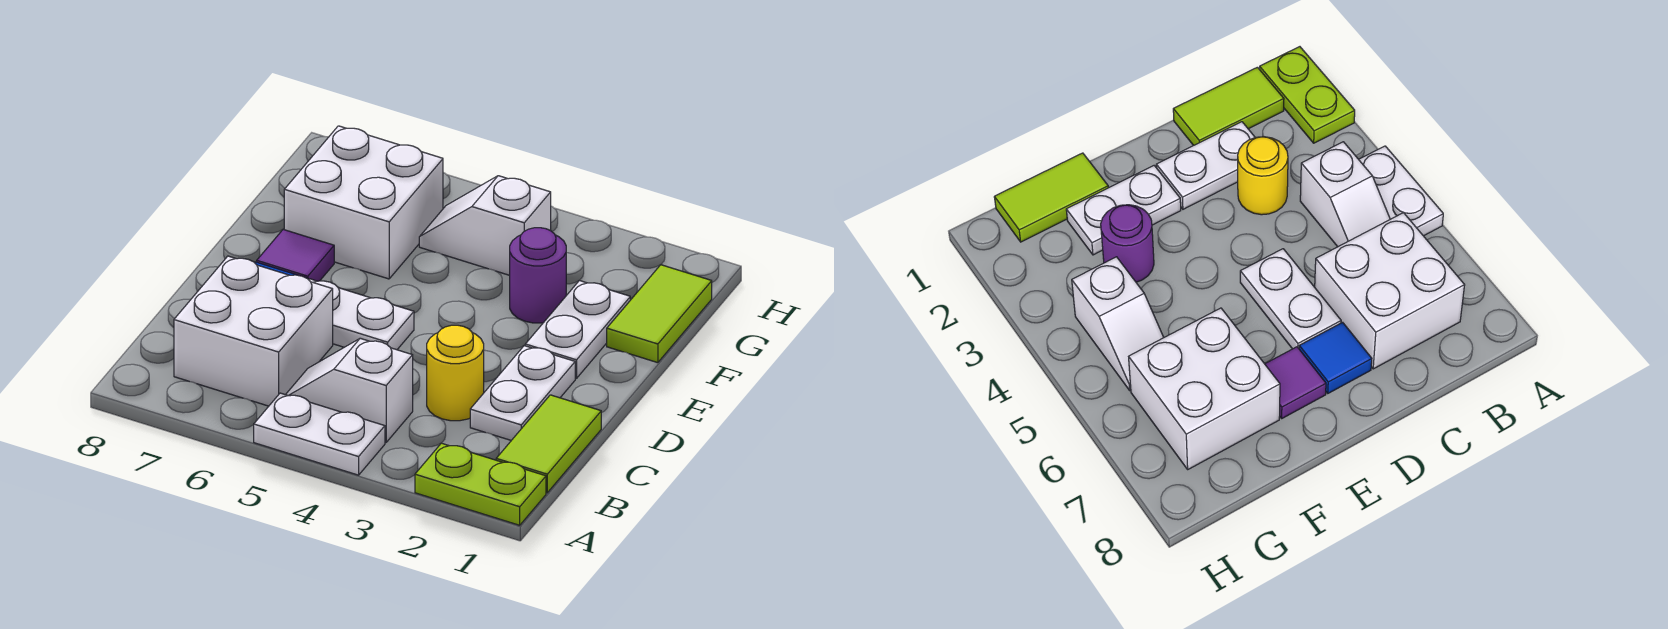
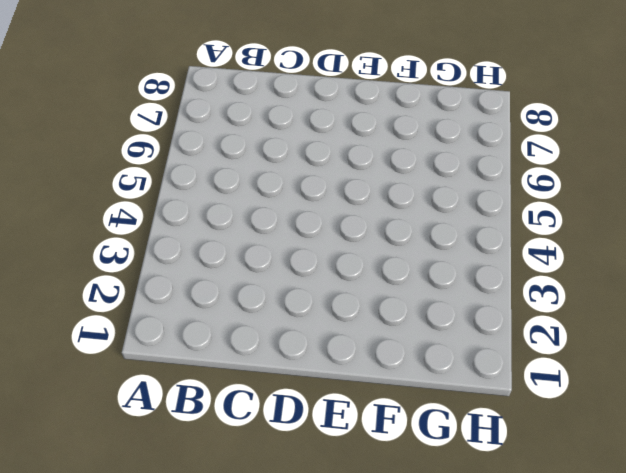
none -> lime 1x2 plate [415,443,546,525]
none -> white 1x2 plate [254,393,385,475]
none -> lime 1x2 tile [496,395,601,493]

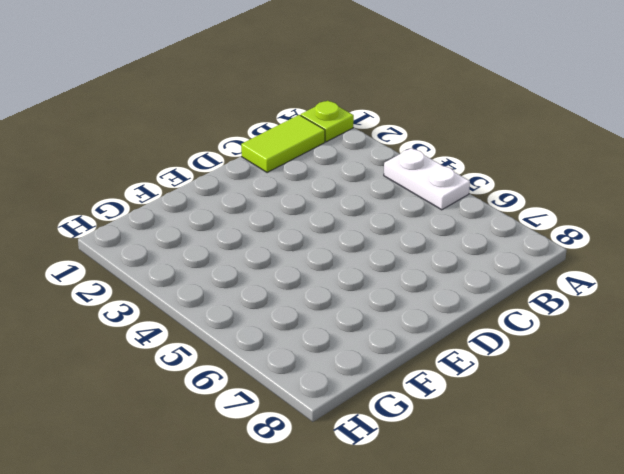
lime 1x1 plate [301,101,354,142] -> lime 1x2 plate [415,443,546,525]
none -> white 1x2 slope [286,338,413,443]
none -> white 2x2 brick [174,256,333,406]
none -> white 1x2 plate [470,346,575,440]

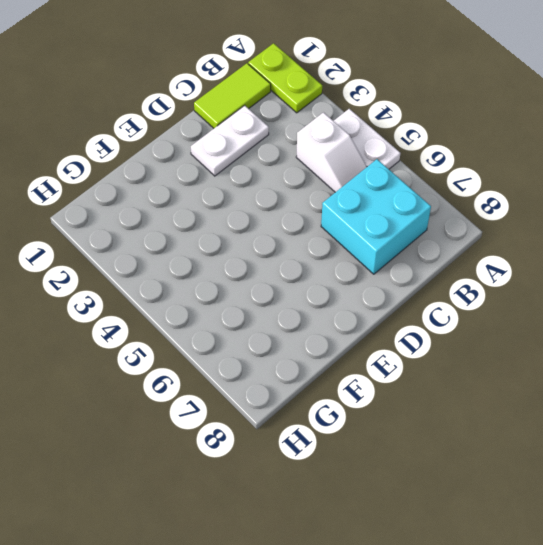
cyan 2x2 brick [321,159,431,274] -> white 2x2 brick [174,256,333,406]
none -> yellow 1x1 round brick [427,325,484,421]
none -> white 1x2 plate [308,279,414,350]
none -> blue 1x1 tile [1299,322,1372,393]

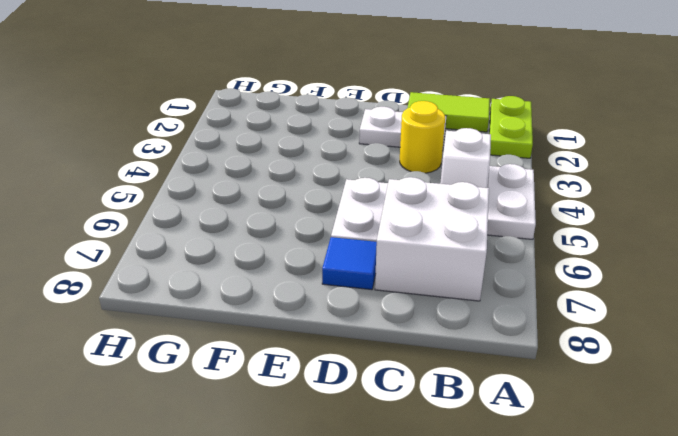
none -> white 1x2 plate [525,281,630,378]
none -> purple 1x1 tile [257,230,334,281]
none -> lime 1x2 tile [607,265,712,363]

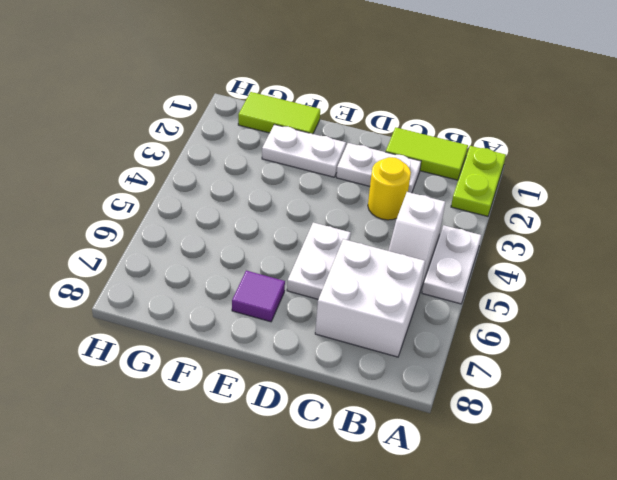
none -> blue 1x1 tile [1299,322,1372,393]
none -> purple 1x1 round brick [510,228,566,323]
none -> white 2x2 brick [284,126,443,279]

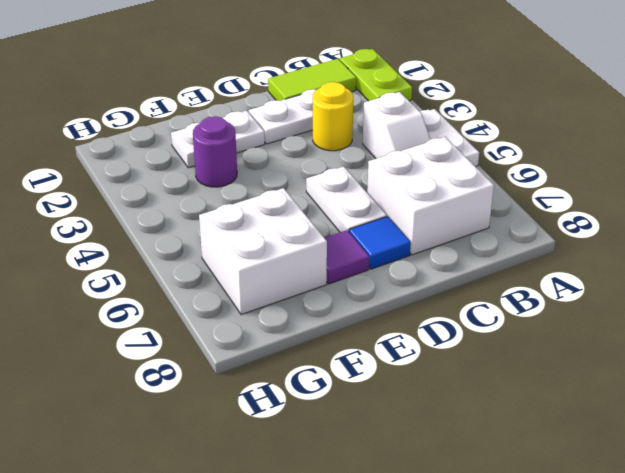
none -> lime 1x2 tile [607,265,712,363]
none -> white 1x2 slope [419,176,551,275]

